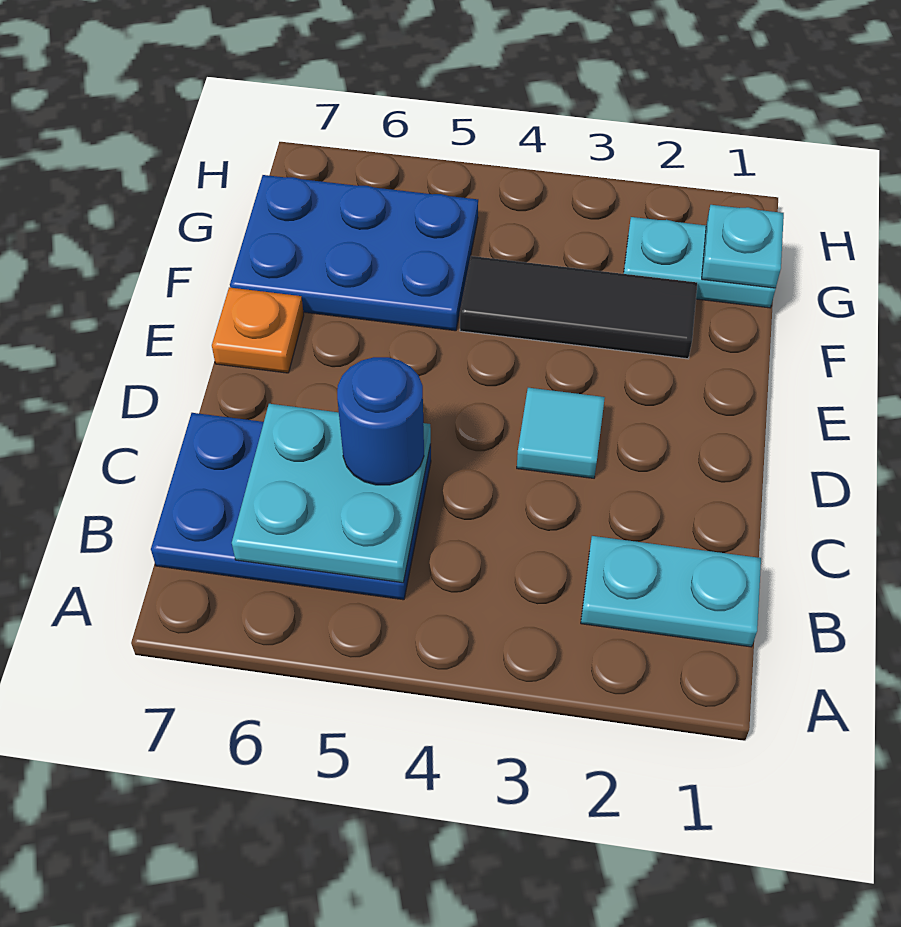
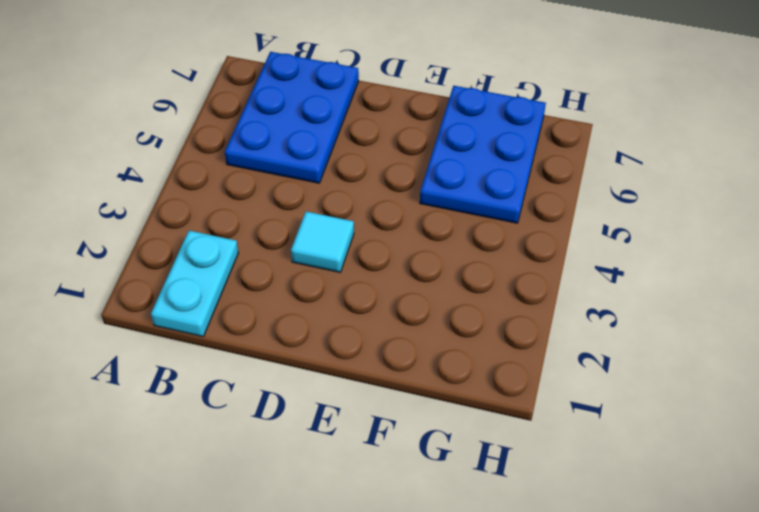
none -> orange 1x1 plate [212,287,304,373]
none -> black 1x3 tile [460,256,697,359]

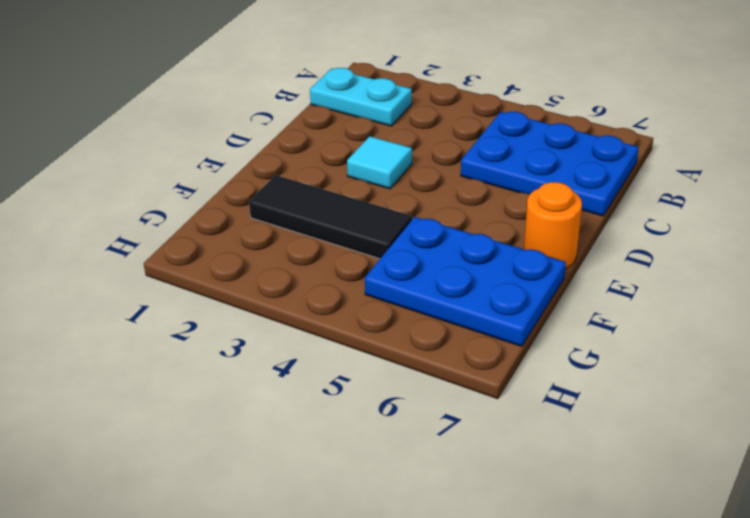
orange 1x1 round brick [524,182,582,269] -> orange 1x1 plate [212,287,304,373]
none -> cyan 1x2 plate [624,217,776,308]
none -> cyan 2x2 plate [232,404,431,583]

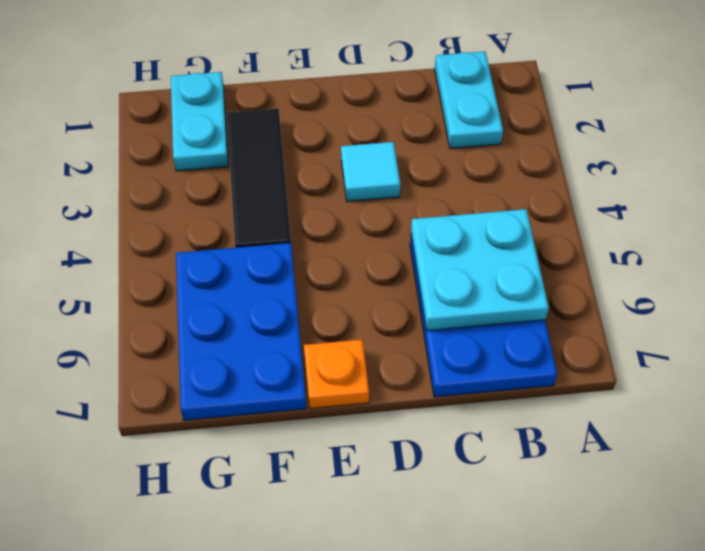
none -> cyan 1x1 plate [702,205,784,288]
none -> blue 1x1 round brick [337,357,424,485]

